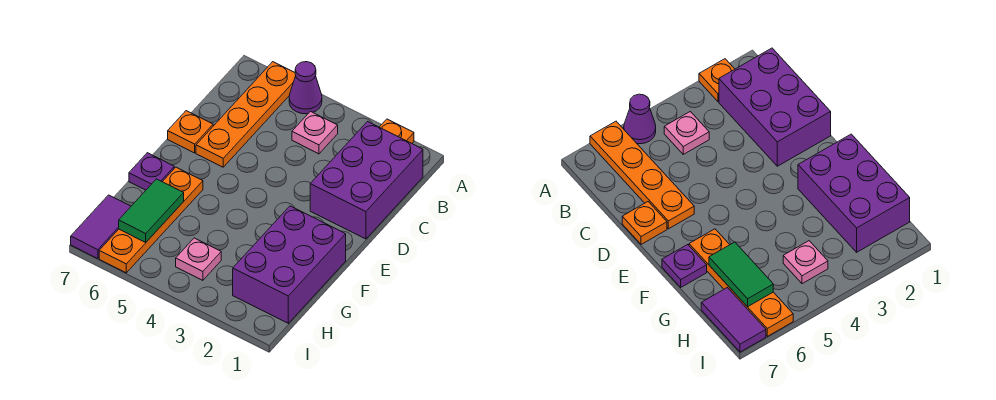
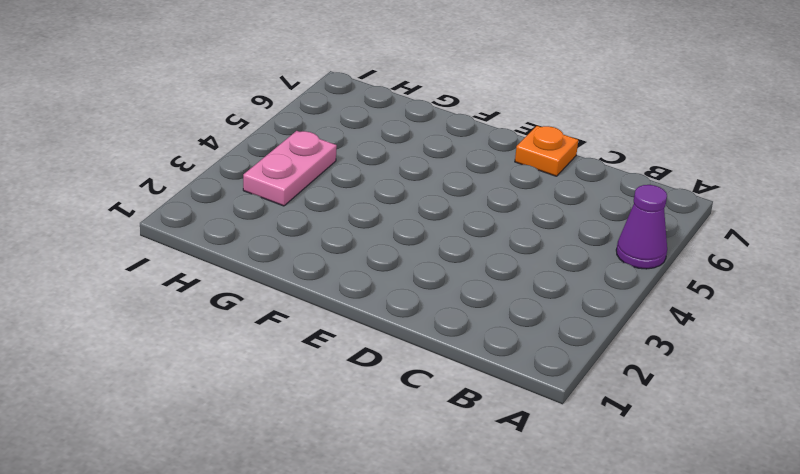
pink 1x2 plate [243,131,337,206] -> pink 1x1 plate [176,238,221,280]
none -> orange 1x1 plate [380,119,414,143]
none -> orange 1x4 plate [196,62,296,167]
none -> purple 2x3 brick [310,122,423,239]

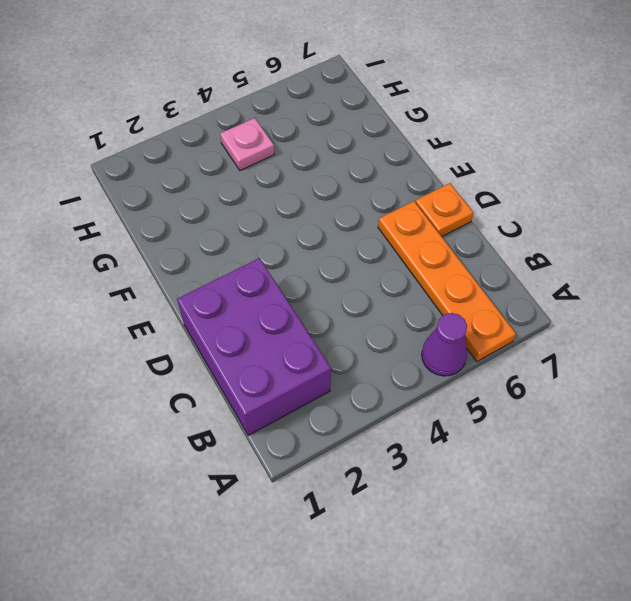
none -> orange 1x1 plate [380,119,414,143]
none -> pink 1x1 plate [292,111,338,154]
none -> purple 2x3 brick [233,206,346,323]

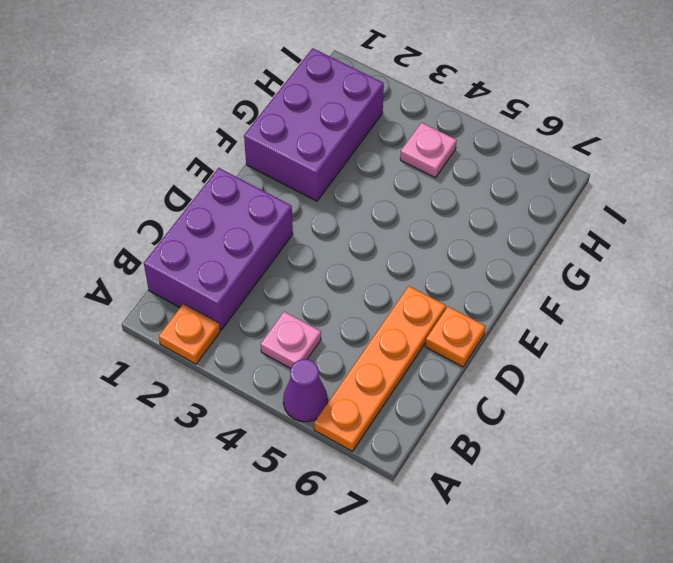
none -> orange 1x4 plate [99,167,203,273]
none -> purple 1x1 plate [129,153,174,190]
none -> purple 1x2 tile [71,195,131,259]

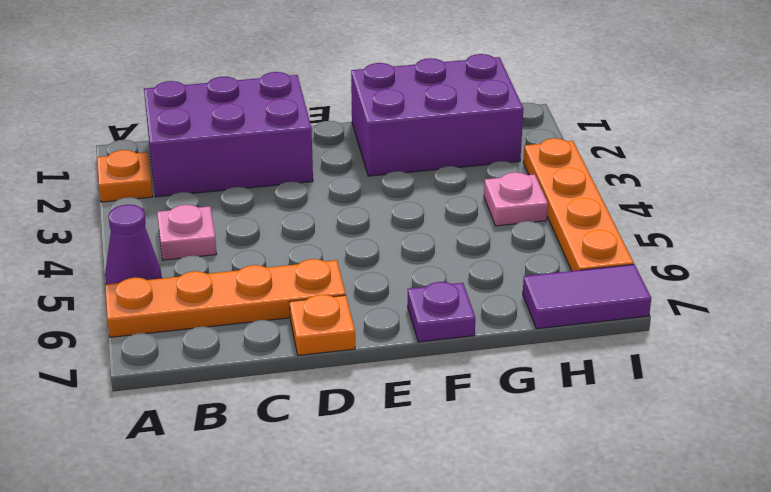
orange 1x4 plate [523,138,634,271] -> orange 1x4 plate turned to [99,167,203,273]
none -> green 1x2 tile [119,179,184,242]

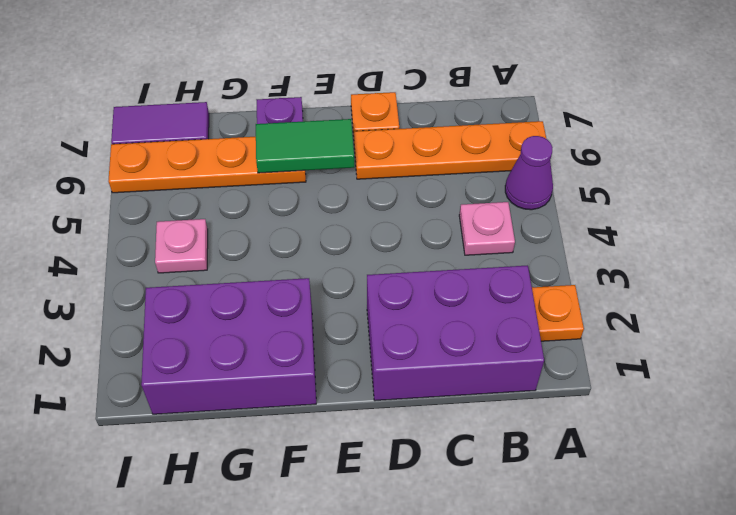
green 1x2 tile [256,119,354,173] -> green 1x2 tile moved to [119,179,184,242]

